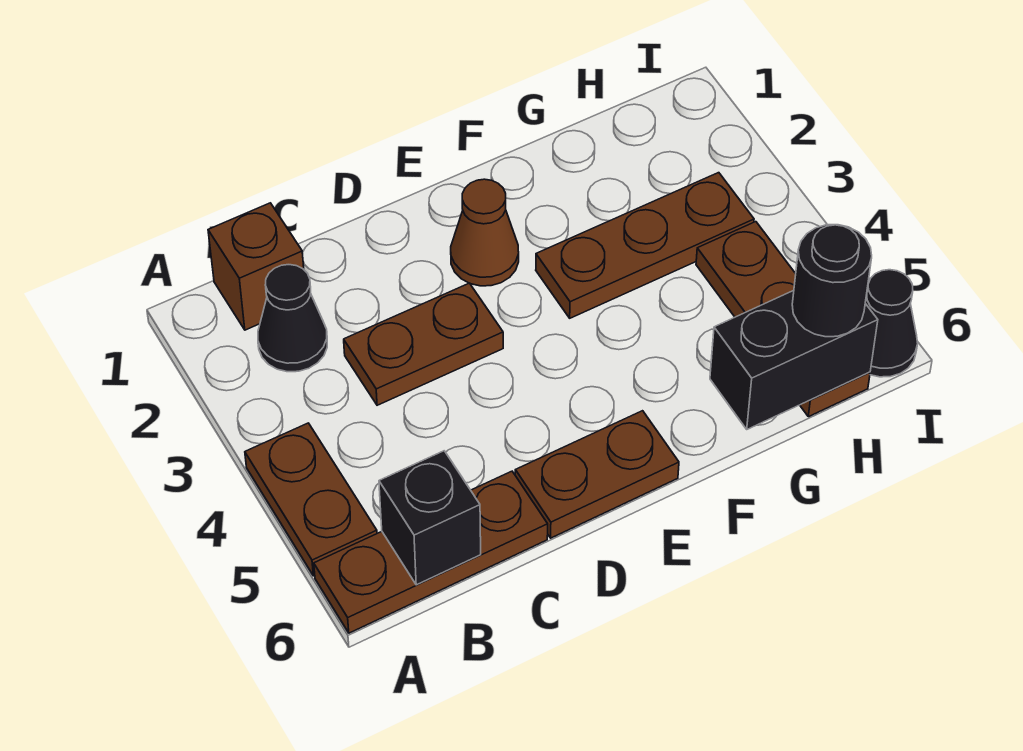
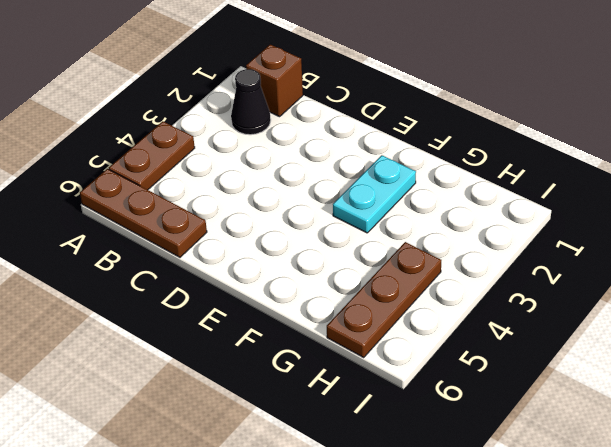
cyan 1x2 plate [333,155,416,233] -> brown 1x3 plate [536,173,754,318]
none -> brown 1x2 plate [344,283,503,405]
none -> brown 1x2 plate [515,411,679,538]
none -> brown 1x1 cone [451,179,519,286]

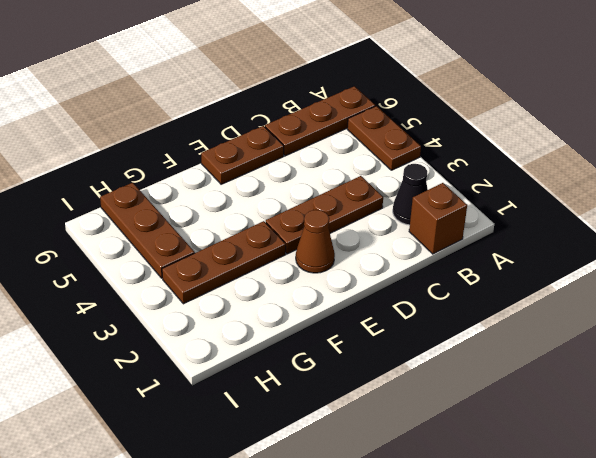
brown 1x3 plate [266,176,383,254] -> brown 1x2 plate [344,283,503,405]
none -> black 1x1 cone [865,270,918,377]
none -> black 1x1 brick [379,451,481,585]
none -> black 1x2 brick [710,290,878,429]

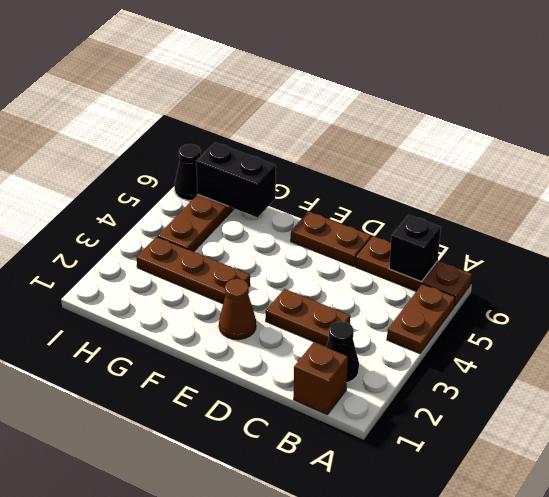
none -> black 1x1 round brick [792,225,872,337]

